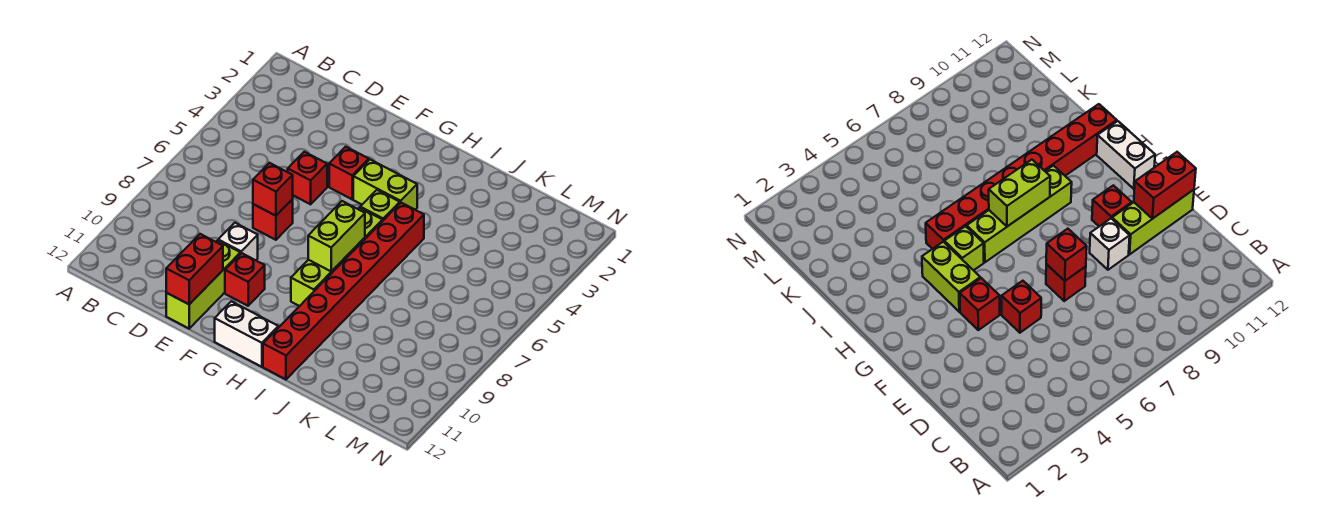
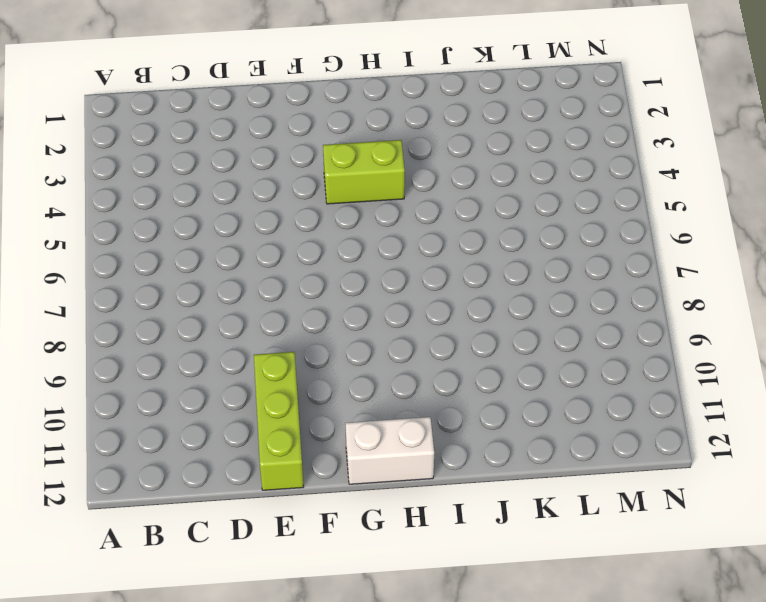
none -> red 1x1 brick [288,152,327,204]
none -> red 1x1 brick [253,199,293,240]
none -> white 1x1 brick [218,223,258,260]

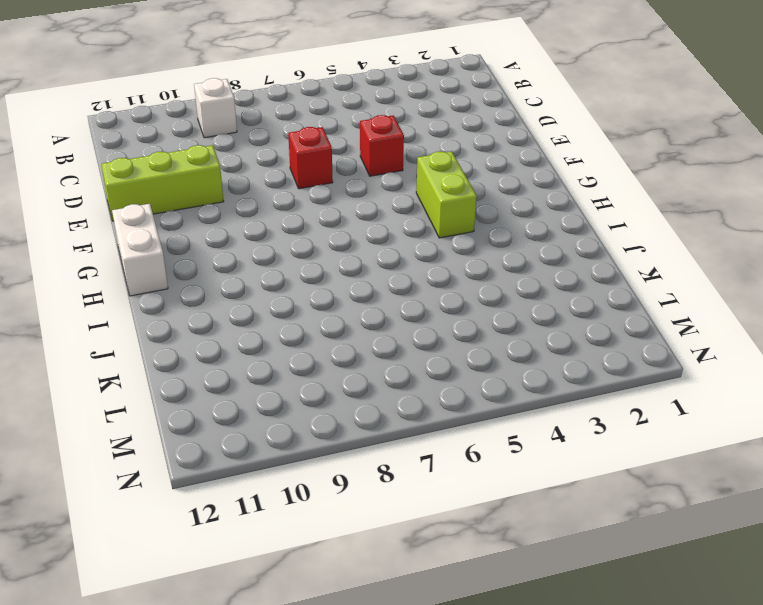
white 1x1 brick [194,78,237,138] -> white 1x1 brick moved to [218,223,258,260]
none -> red 1x1 brick [329,147,369,199]
none -> red 1x1 brick [225,253,265,306]
none -> lime 1x1 brick [360,190,400,221]

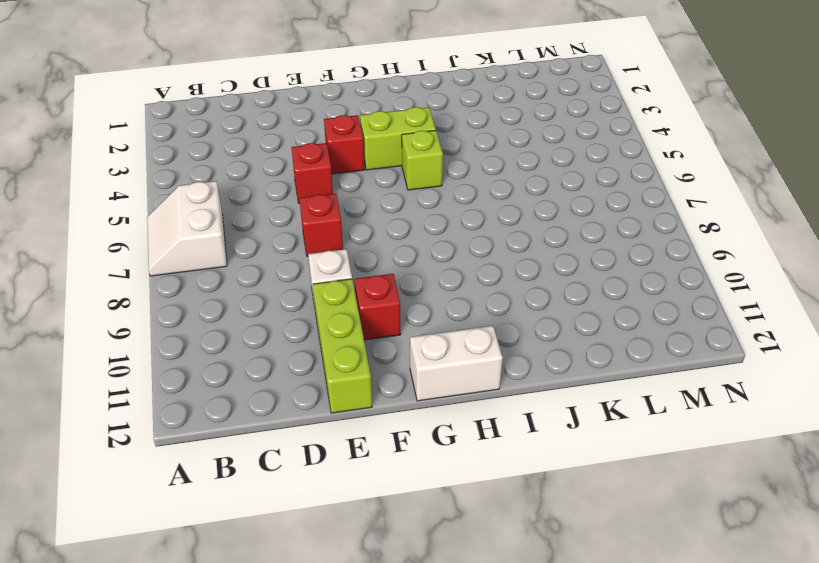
white 2x2 slope [147,181,227,276] -> none
none -> lime 1x4 brick [291,208,382,306]
none -> red 1x8 brick [263,203,424,379]
none -> red 1x1 brick [253,163,293,216]

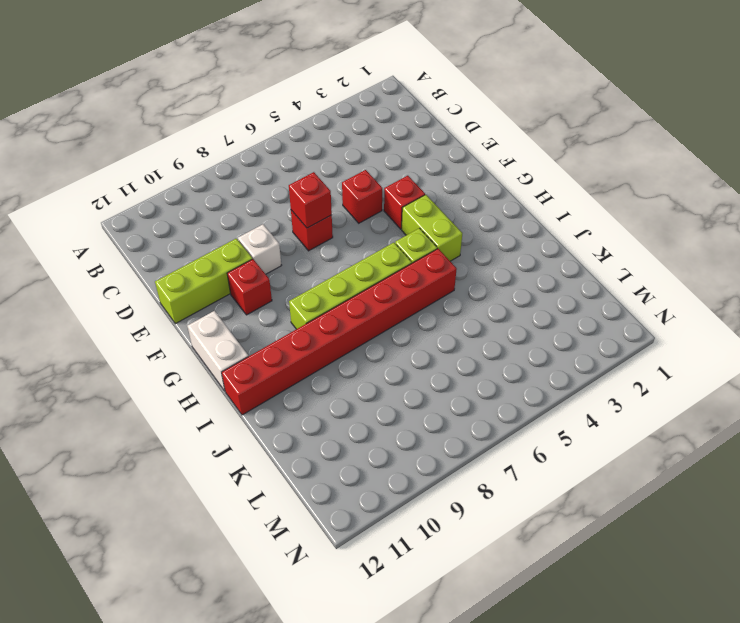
none -> red 1x2 brick [166,234,223,304]
none -> lime 1x2 brick [308,201,365,271]

